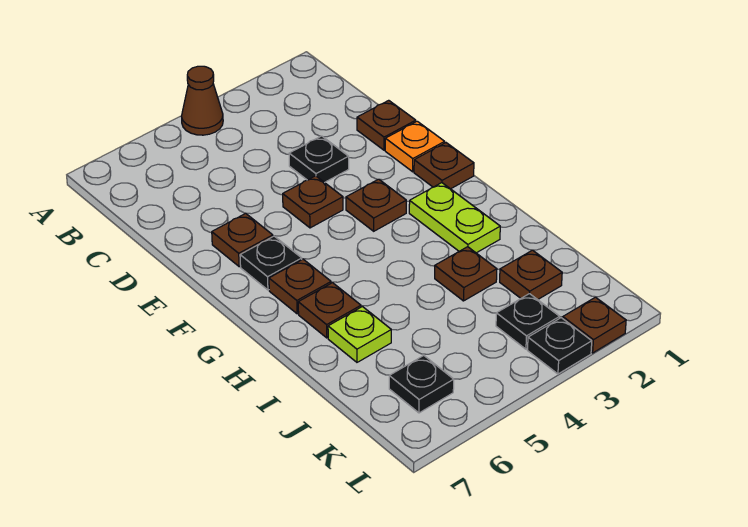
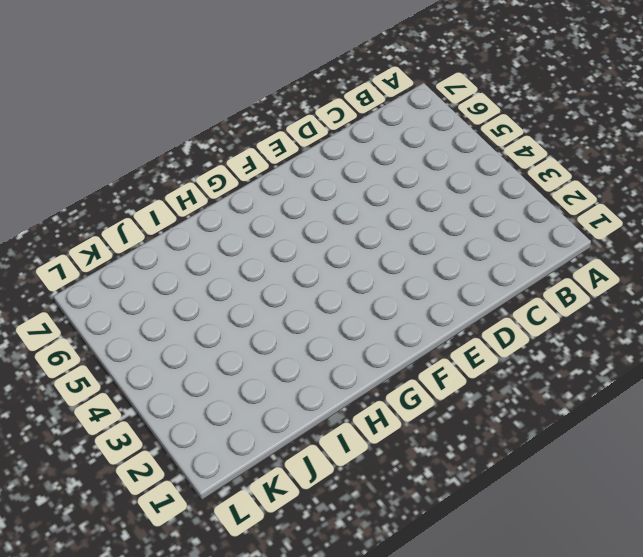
none -> brown 1x1 cone [182,66,223,135]
none -> brown 1x1 plate [357,100,416,150]
none -> black 1x1 plate [289,136,349,183]

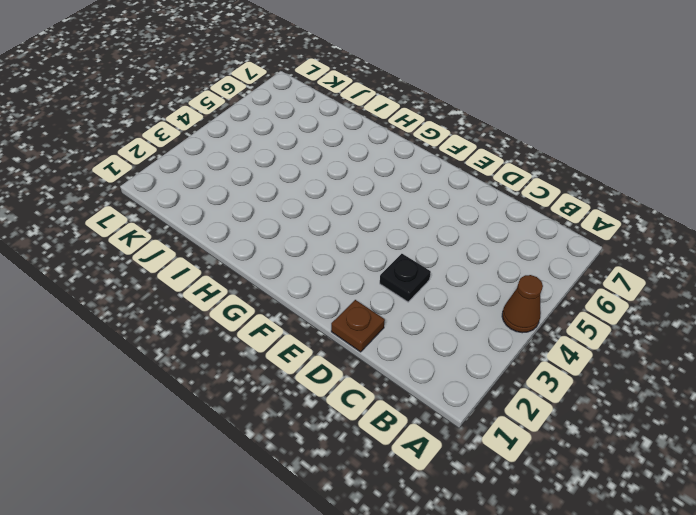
none -> orange 1x1 plate [385,121,445,172]
none -> brown 1x1 plate [283,176,343,228]
none -> brown 1x1 plate [212,213,273,267]

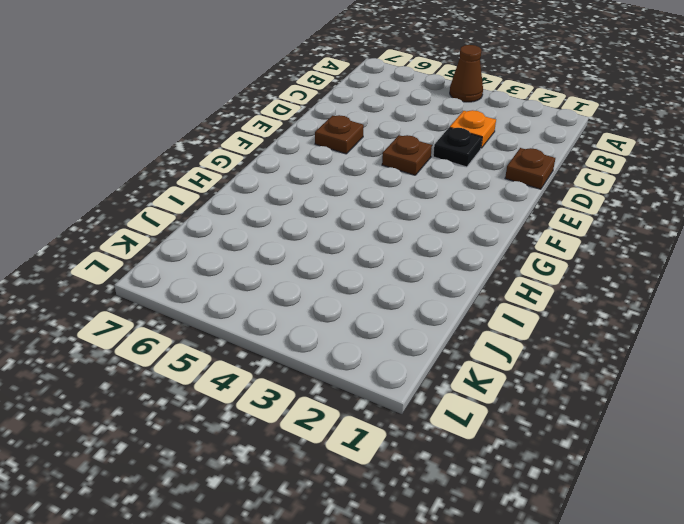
orange 1x1 plate [450,110,496,148] -> orange 1x1 plate moved to [385,121,445,172]
none -> brown 1x1 plate [414,143,474,189]
none -> brown 1x1 plate [346,179,406,231]
none -> black 1x1 plate [240,236,302,290]

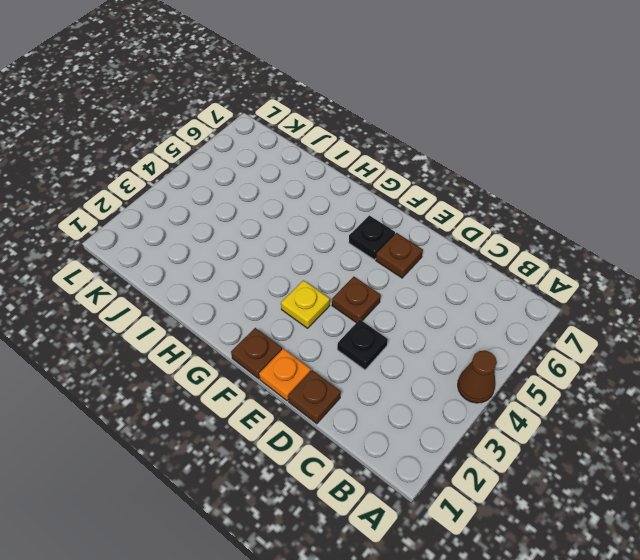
yellow 1x1 plate [281,280,330,328] -> brown 1x1 plate [346,179,406,231]
none -> lime 1x2 plate [409,183,500,253]
none -> brown 1x1 plate [269,259,331,314]
none -> brown 1x1 plate [298,283,361,338]

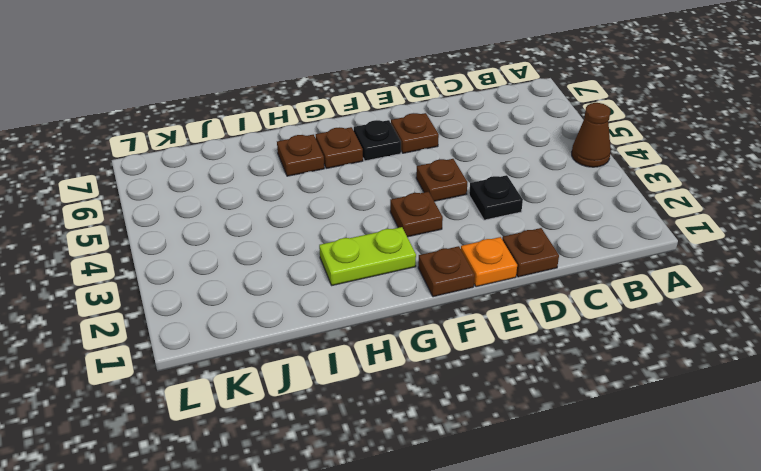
none -> brown 1x1 plate [435,247,497,301]
none -> lime 1x1 plate [328,307,391,362]
none -> brown 1x1 plate [500,250,562,300]

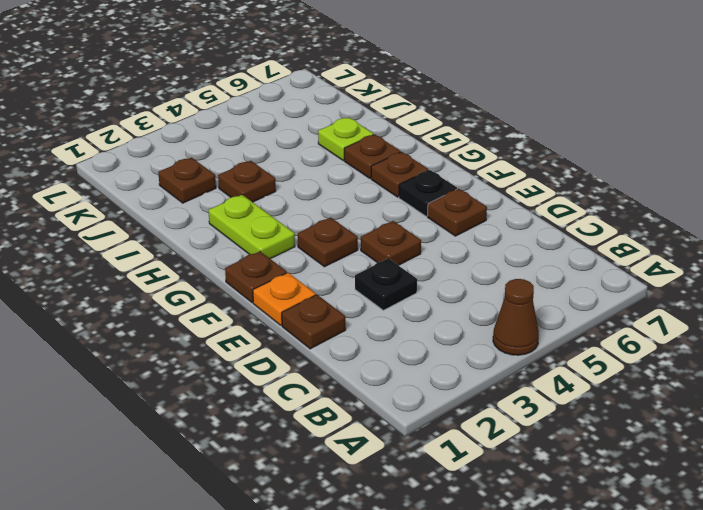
none -> black 1x1 plate [496,294,560,349]
none -> black 1x1 plate [389,355,454,413]
none -> brown 1x1 plate [563,297,626,353]

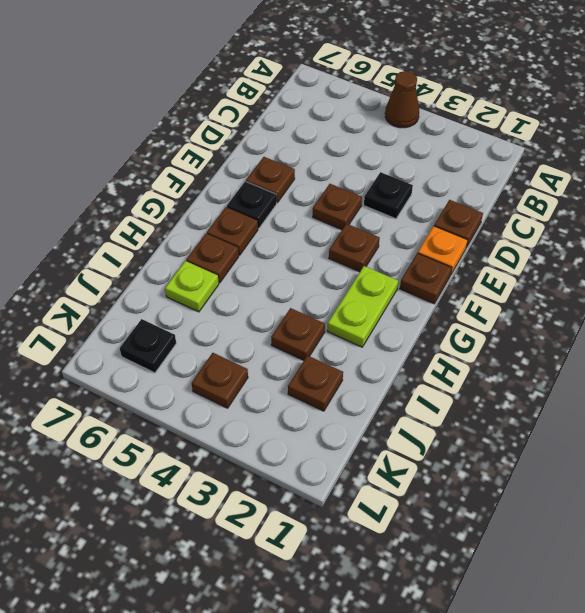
brown 1x1 plate [192,353,248,408] -> brown 1x1 plate moved to [563,297,626,353]
none -> black 1x1 plate [496,294,560,349]
none -> black 1x1 plate [527,318,592,374]

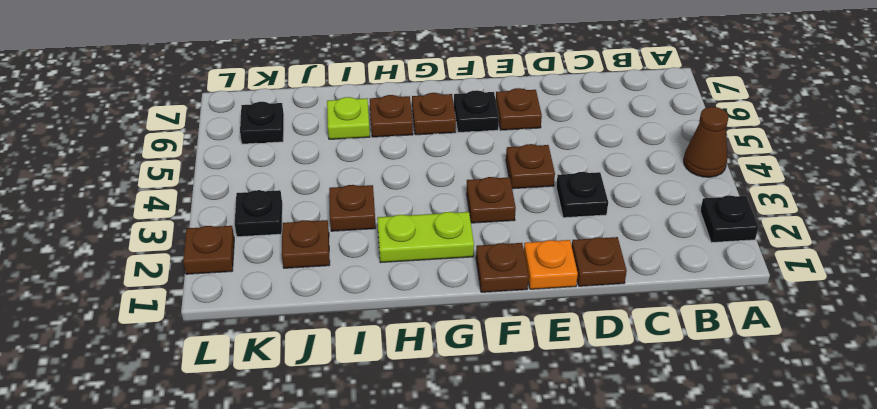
black 1x1 plate [700,196,759,243] -> black 1x1 plate moved to [527,318,592,374]

